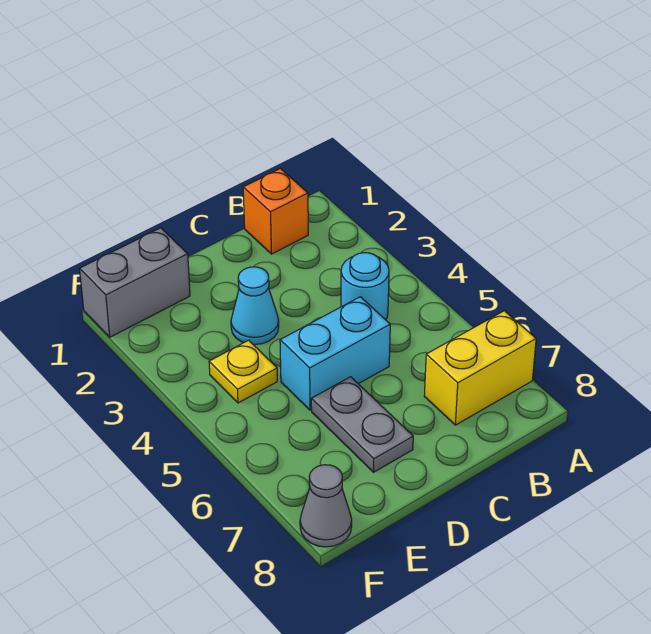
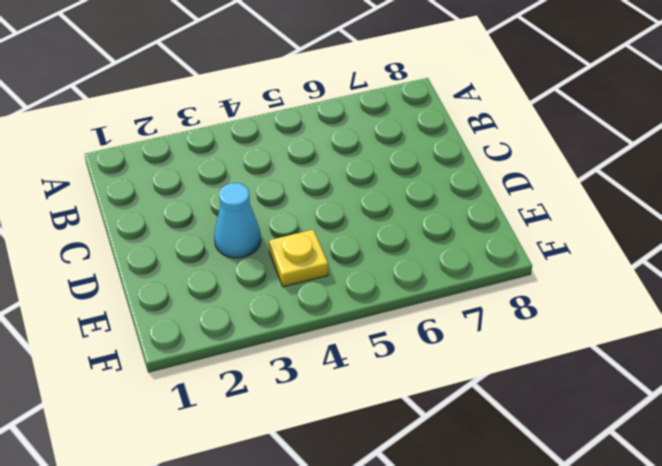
none -> yellow 1x2 brick [424,311,536,425]
none -> orange 1x1 brick [243,169,308,254]

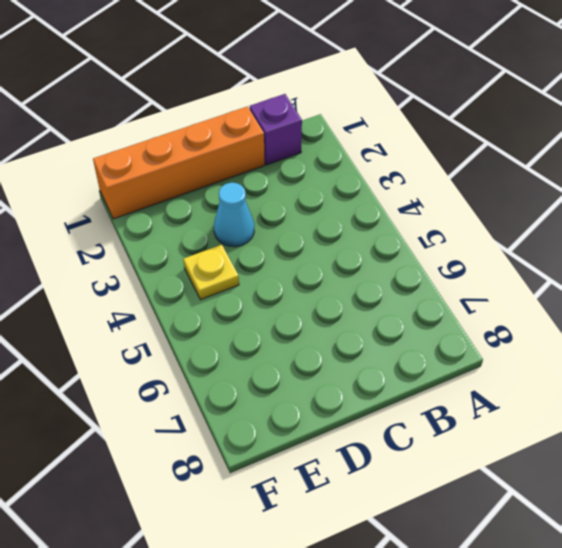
purple 1x1 brick [250,94,302,165] -> orange 1x1 brick [243,169,308,254]
orange 1x4 brick [93,107,265,219] -> grey 1x2 brick [80,228,190,337]
none -> yellow 1x2 brick [424,311,536,425]
none -> cyan 1x1 round brick [341,253,389,320]

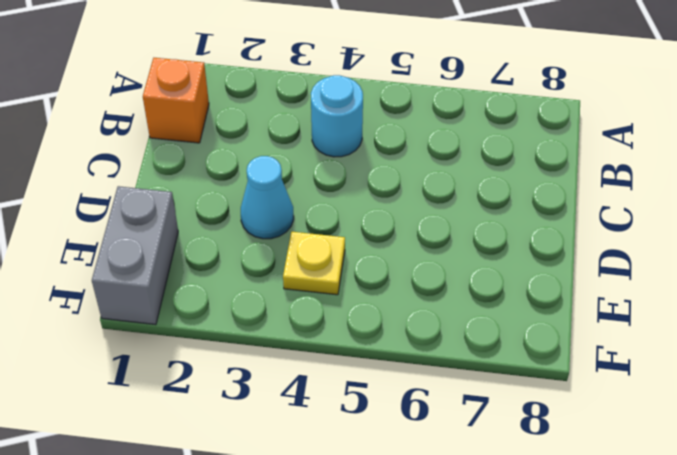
none -> yellow 1x2 brick [424,311,536,425]
none -> cyan 1x2 brick [280,297,390,410]

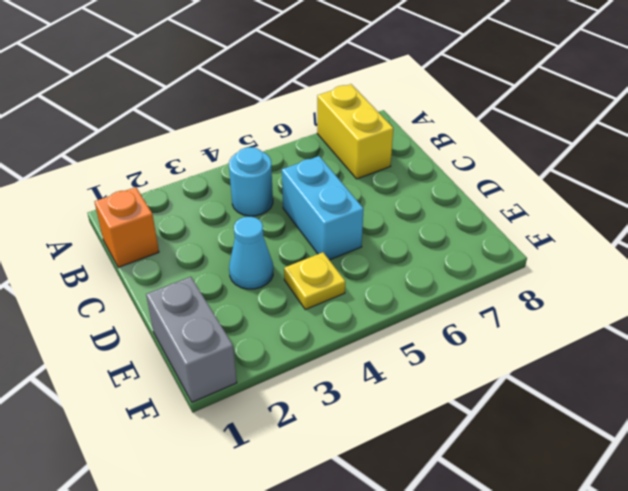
none -> grey 1x2 plate [311,377,413,472]
none -> grey 1x1 cone [300,465,352,547]

